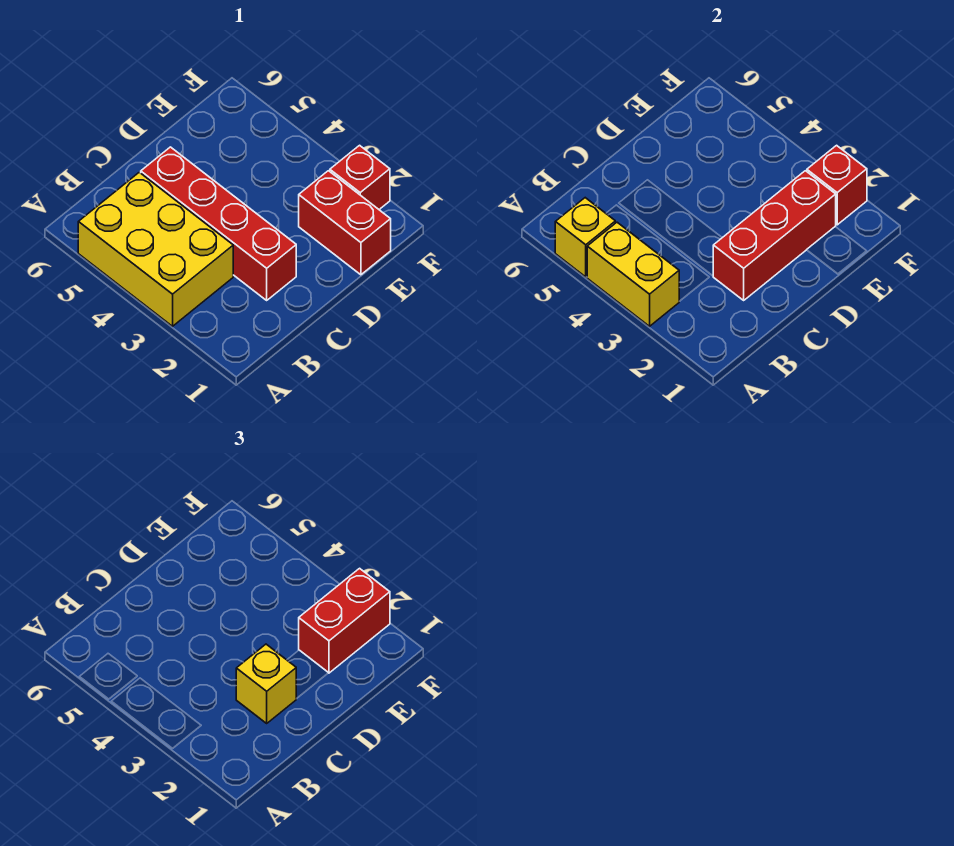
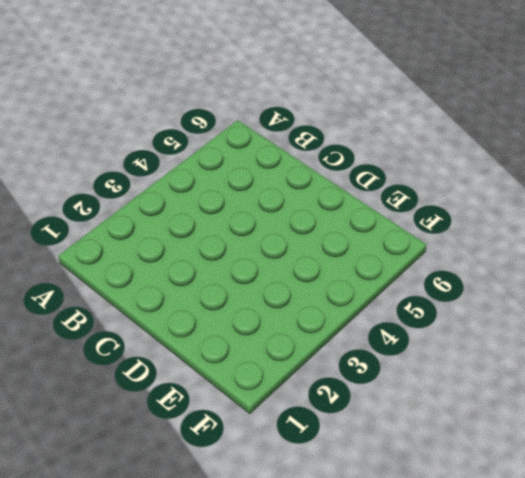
none -> yellow 2x3 brick [78,172,233,326]
none -> red 1x4 brick [141,147,296,300]

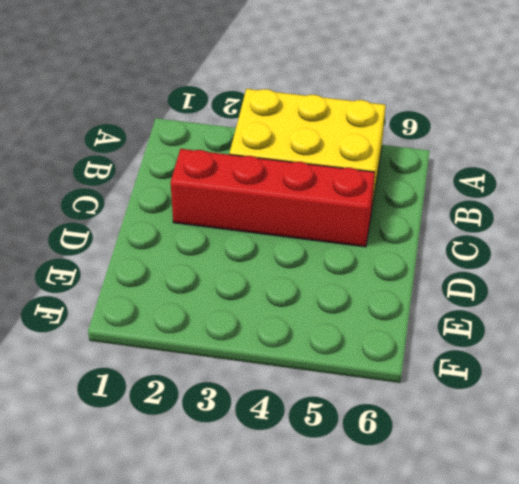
none -> red 1x2 brick [299,171,391,275]
none -> red 1x1 brick [330,145,390,209]

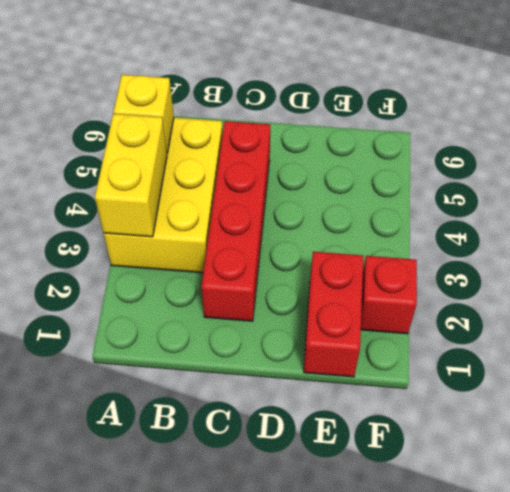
none -> red 1x3 brick [713,171,836,300]
none -> red 1x1 brick [807,145,867,225]

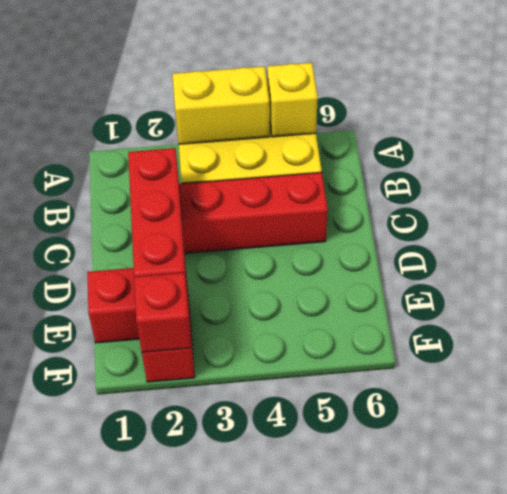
none -> yellow 1x1 brick [236,644,296,723]
none -> red 1x2 brick [299,568,390,673]

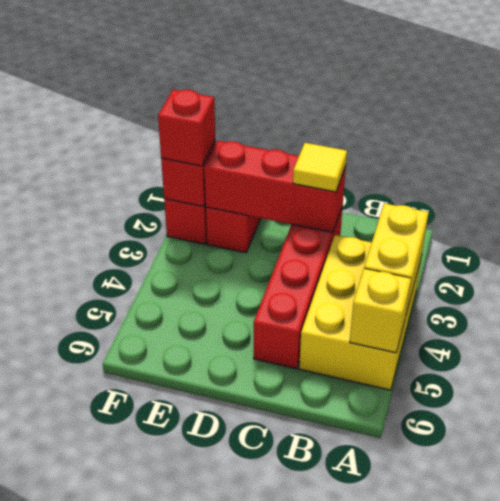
yellow 1x1 tile [293,143,347,192] -> yellow 1x1 brick [236,644,296,723]
red 1x1 brick [158,90,215,166] -> red 1x2 brick [299,568,390,673]

